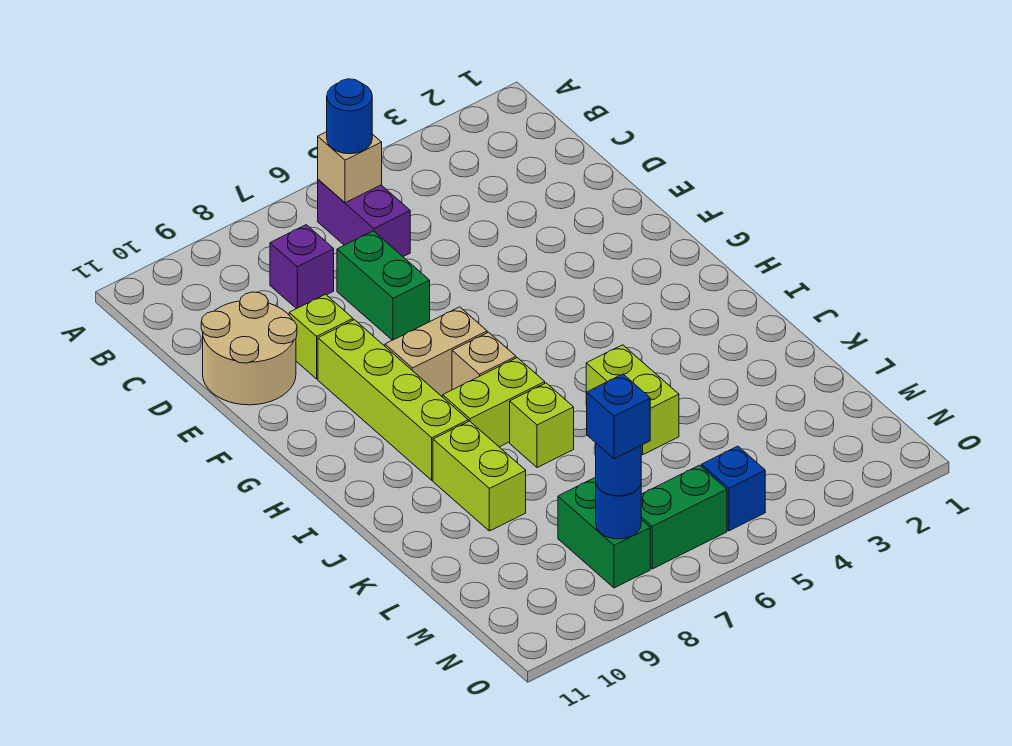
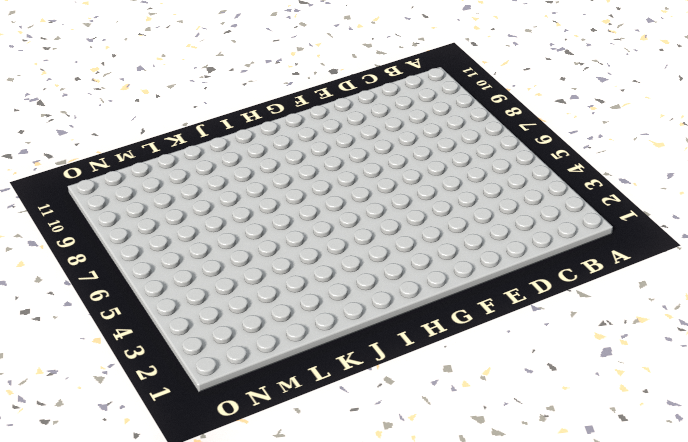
none -> purple 1x2 brick [318,180,410,257]
none -> purple 1x1 brick [270,225,334,309]
none -> green 1x2 brick [337,231,430,340]

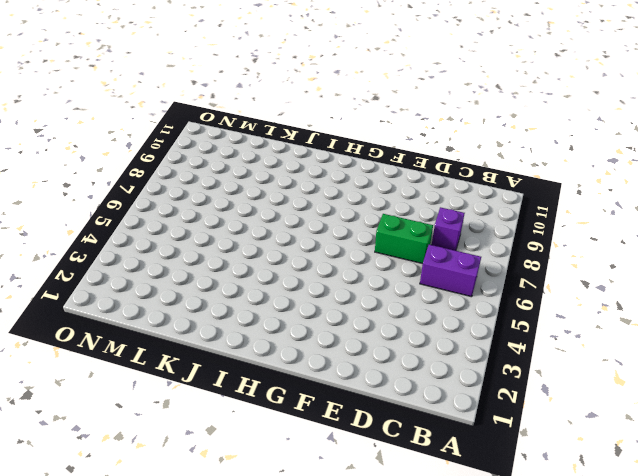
none -> tan 2x2 round brick [201,292,297,405]
none -> lime 1x1 brick [289,294,353,379]
none -> lime 1x4 brick [318,320,468,480]

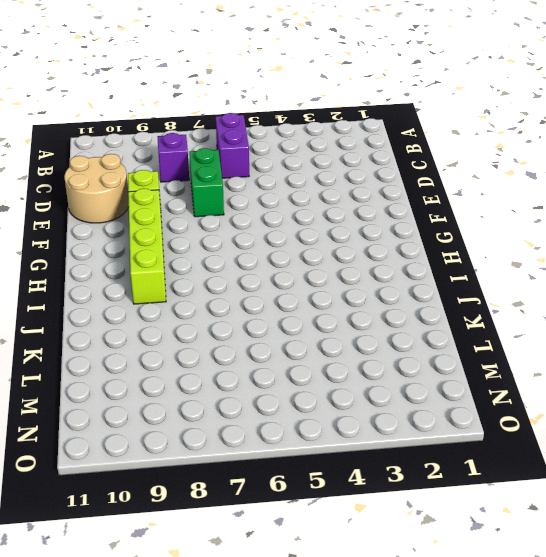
none -> tan 1x2 brick [385,307,487,396]
none -> tan 1x1 brick [452,332,516,390]
none -> lime 1x2 brick [443,358,545,447]

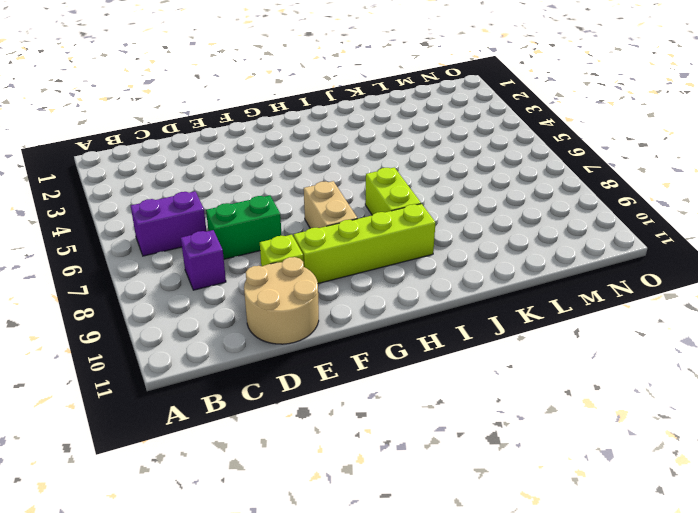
none -> tan 1x1 brick [452,332,516,390]
none -> lime 1x2 brick [586,345,679,455]
none -> lime 1x1 brick [510,383,574,468]

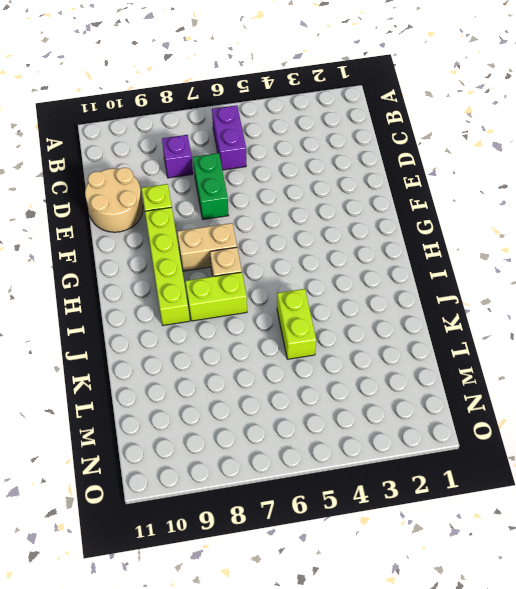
none -> lime 1x1 brick [510,383,574,468]
none -> lime 1x2 brick [433,421,526,531]
none -> green 1x2 brick [558,478,650,588]

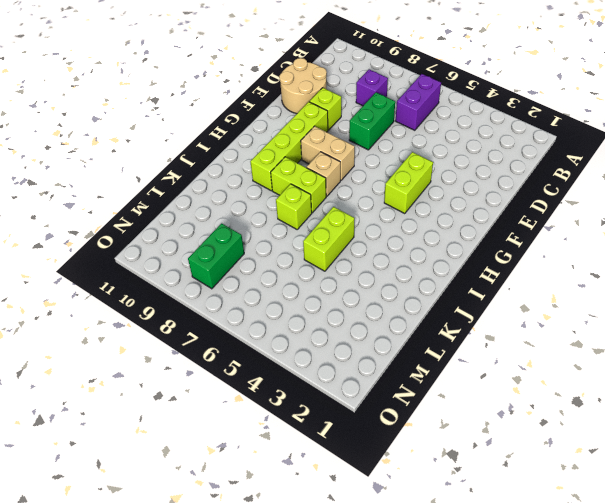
lime 1x2 brick [384,152,433,214] -> lime 1x2 brick moved to [433,421,526,531]
none -> blue 1x1 brick [701,446,765,531]
none -> green 1x2 brick [641,465,727,569]
none -> tan 1x1 brick [318,132,382,203]

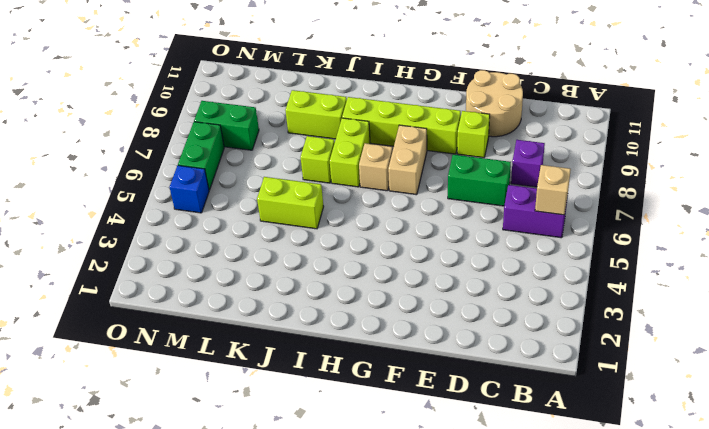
none -> blue 1x1 round brick [596,484,641,539]
none -> blue 1x1 round brick [327,79,372,154]
none -> blue 1x1 round brick [596,443,641,496]

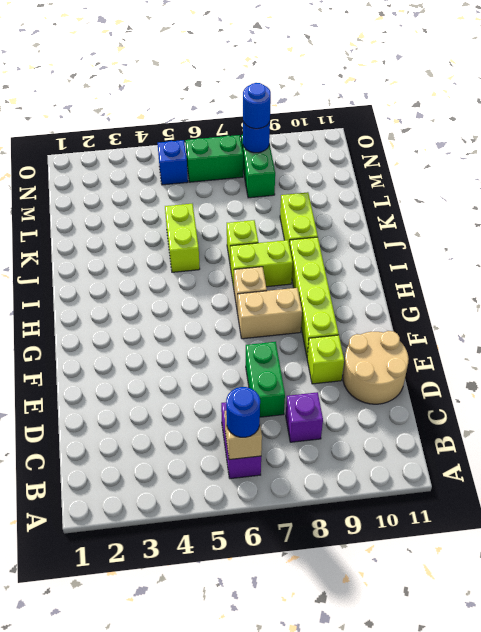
none -> blue 1x1 brick [587,374,650,459]

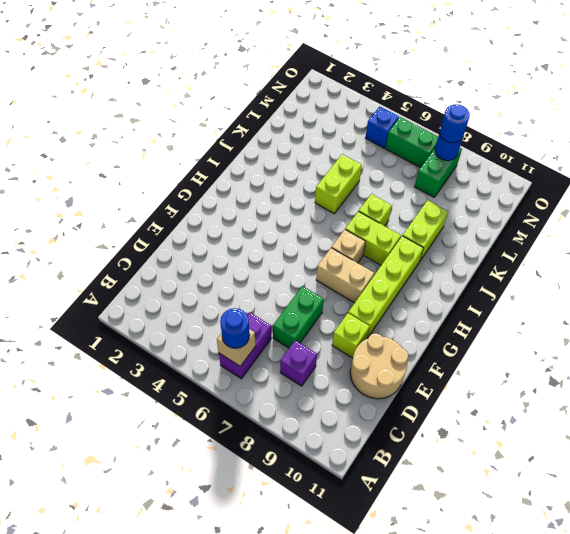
none -> blue 1x1 brick [587,374,650,459]

